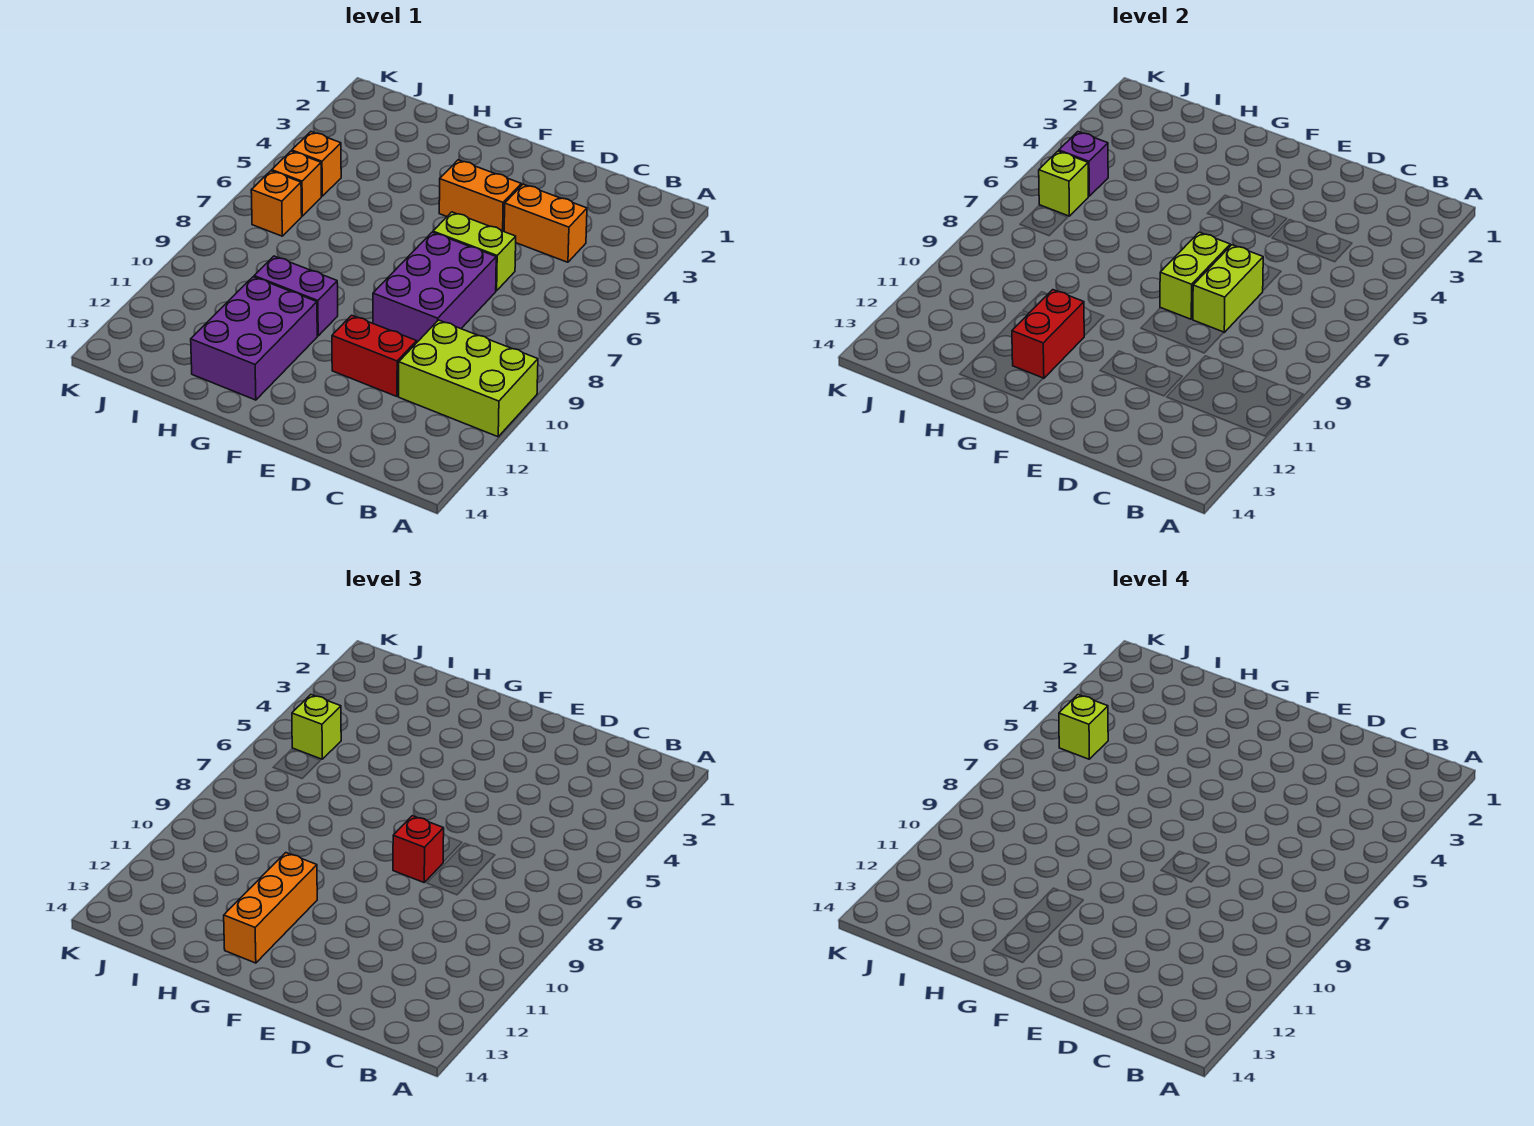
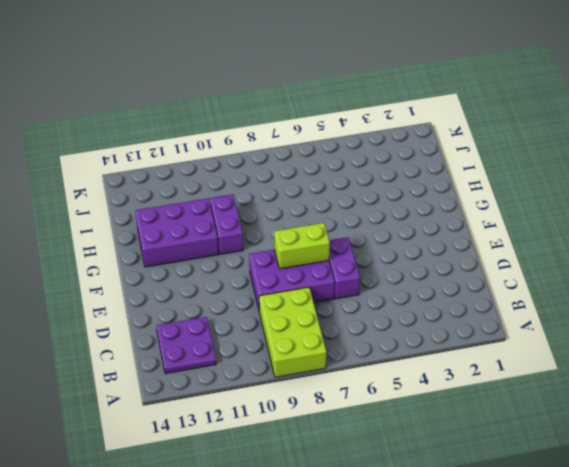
lime 2x3 brick [259,287,326,377] -> lime 2x3 brick moved to [399,320,538,437]
purple 2x2 plate [156,317,216,374] -> none
purple 1x2 brick [329,237,360,299] -> lime 1x2 brick [433,212,516,291]
none -> orange 1x2 brick [504,184,587,262]
none -> red 1x2 brick [332,315,417,396]
none -> orange 1x2 brick [439,160,521,231]

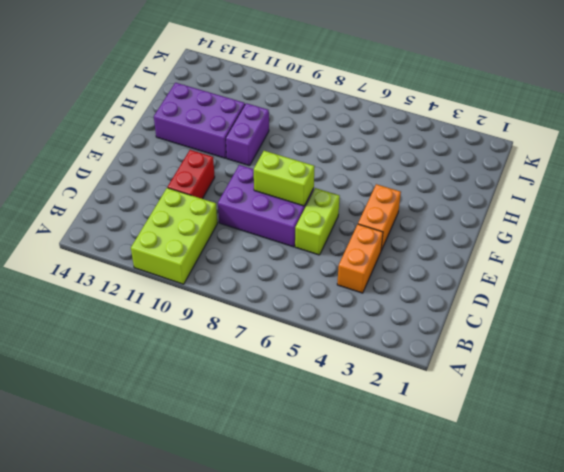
none -> orange 1x1 brick [292,132,341,196]
none -> orange 1x1 brick [272,151,321,216]
none -> orange 1x1 brick [251,171,302,236]

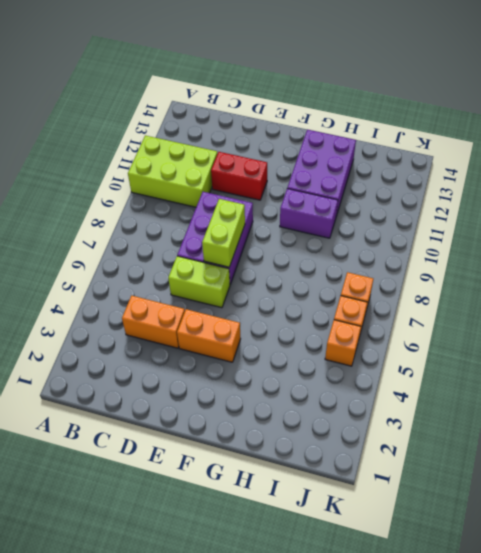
none -> lime 1x2 brick [1193,245,1263,332]
none -> red 1x2 brick [1012,290,1084,378]
none -> purple 1x1 brick [1059,132,1108,196]

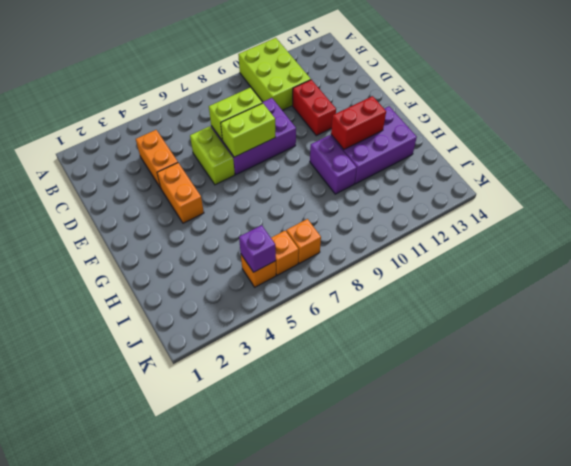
none -> lime 1x1 brick [1039,151,1088,216]
none -> red 1x1 brick [393,816,444,882]
none -> orange 1x3 brick [224,853,317,963]

